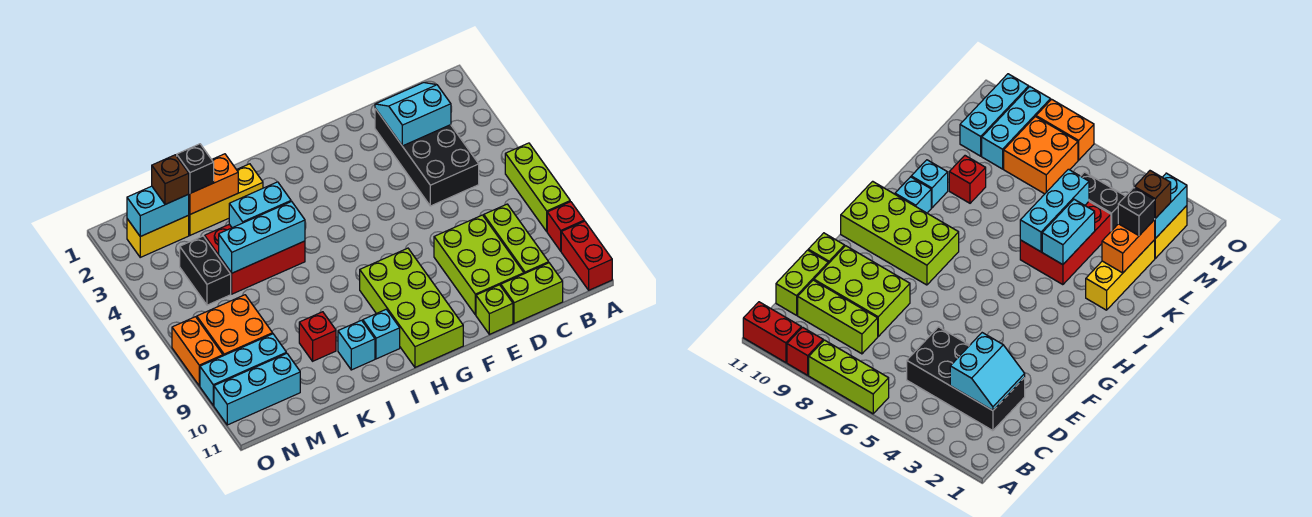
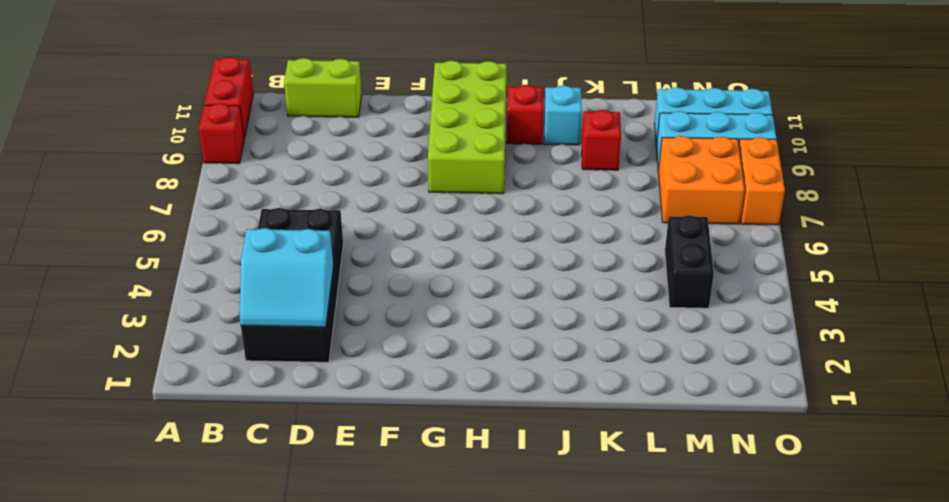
red 1x1 brick [507,85,544,144] -> cyan 1x1 brick [363,309,400,359]
none -> lime 1x3 brick [505,143,570,231]
none -> lime 1x3 brick [484,204,549,274]
none -> lime 2x3 brick [434,215,524,315]

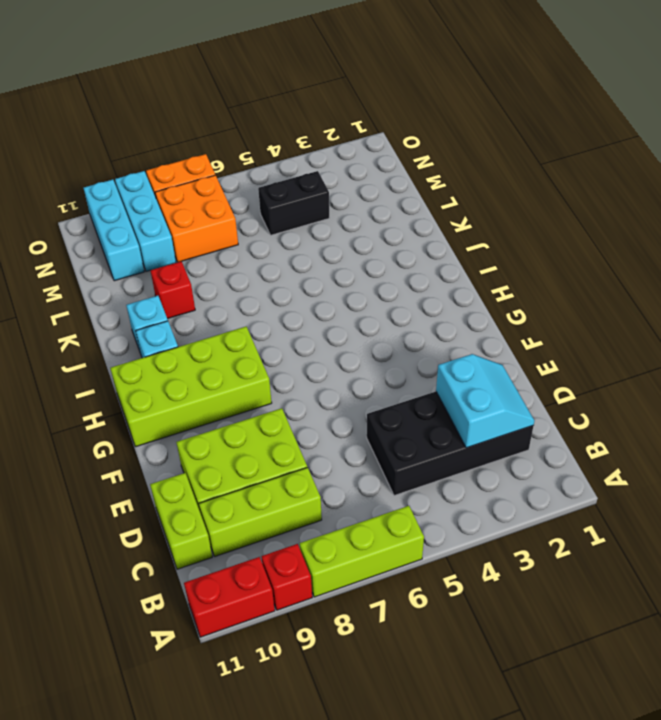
none -> lime 1x1 brick [476,285,513,334]
none -> yellow 1x3 brick [189,164,263,235]
none -> red 2x3 brick [205,224,305,294]

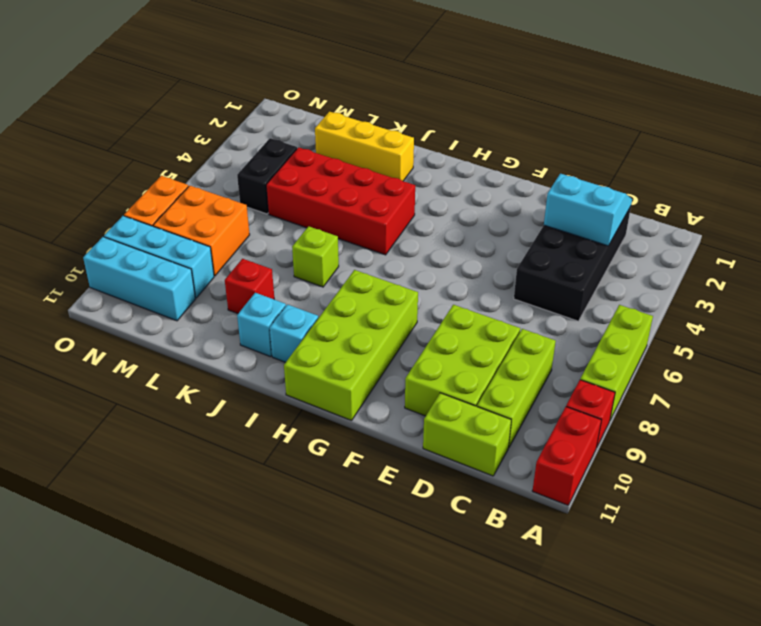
red 2x4 brick [266,147,415,255] -> red 2x3 brick [205,224,305,294]
lime 1x1 brick [292,226,339,287] -> lime 1x1 brick moved to [476,285,513,334]
none -> yellow 1x2 brick [127,215,189,257]
none -> cyan 1x2 brick [229,182,291,228]
none -> cyan 1x3 brick [219,201,305,273]

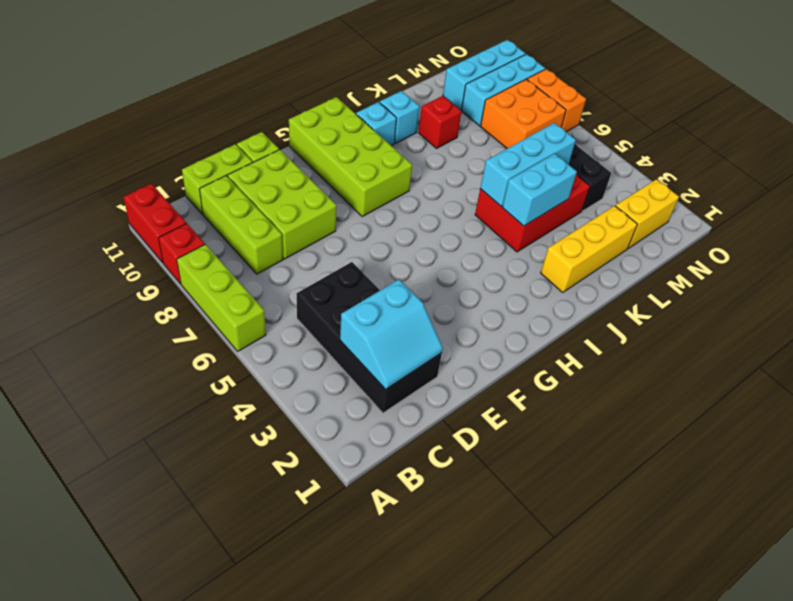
none -> orange 1x2 brick [189,154,238,214]
none -> cyan 1x2 brick [127,186,189,237]
none -> black 1x1 brick [177,144,214,193]

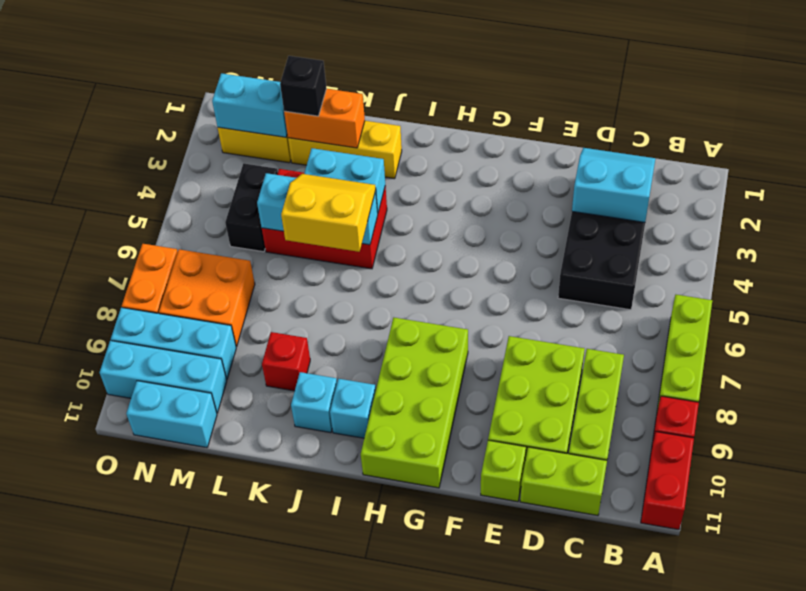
yellow 2x2 slope [281,174,376,252] -> none
cyan 1x2 brick [126,381,217,448] -> none
none -> brown 1x1 brick [152,155,189,204]

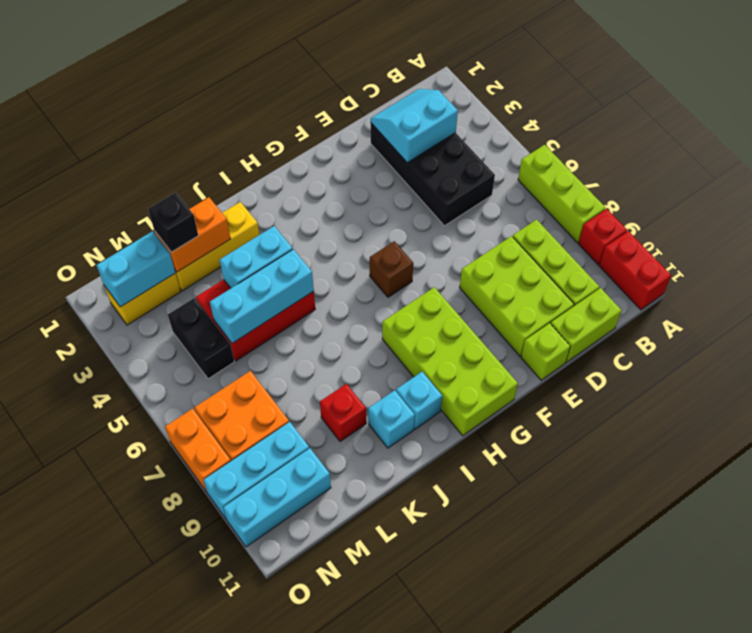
brown 1x1 brick [370,241,413,297] -> brown 1x1 brick moved to [152,155,189,204]

